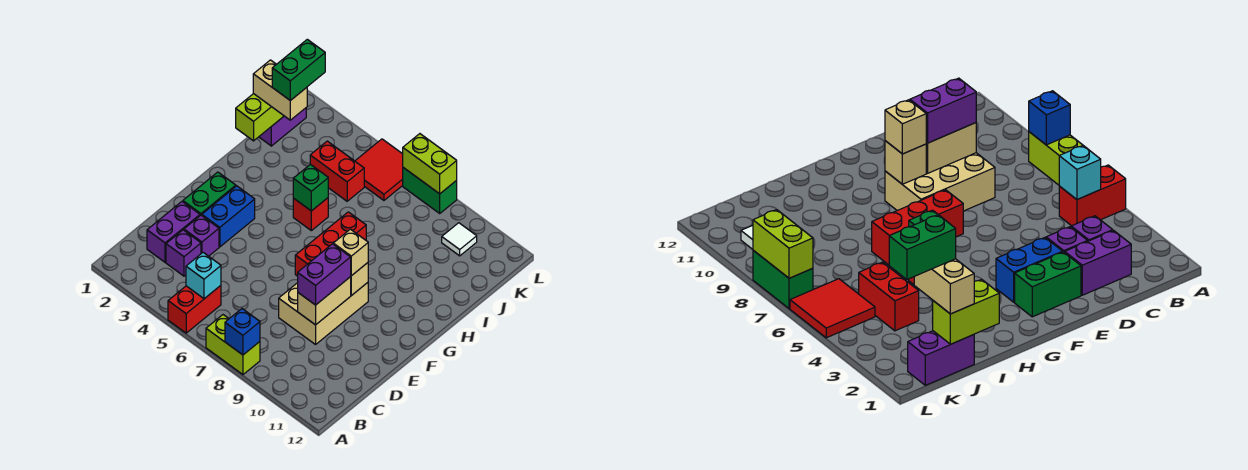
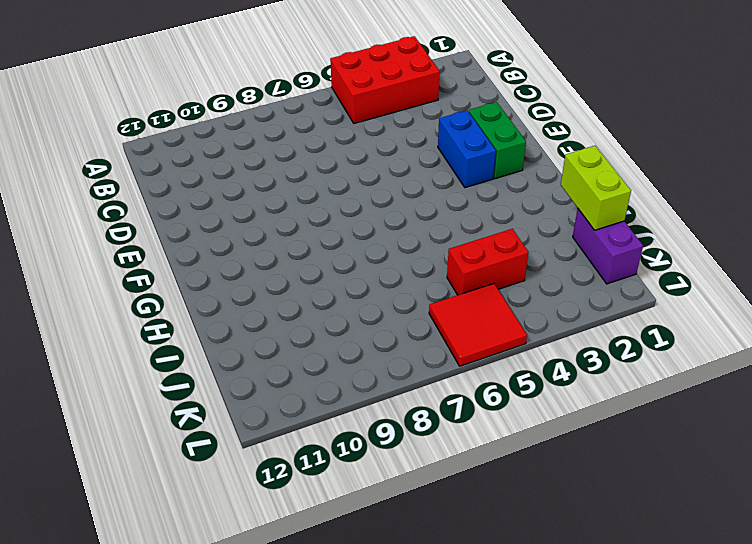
red 2x3 brick [330,36,440,123] -> red 1x2 brick [168,286,221,333]
none -> lime 1x2 brick [206,315,260,375]
none -> purple 1x2 brick [147,202,200,262]
none -> purple 1x1 brick [166,230,201,276]

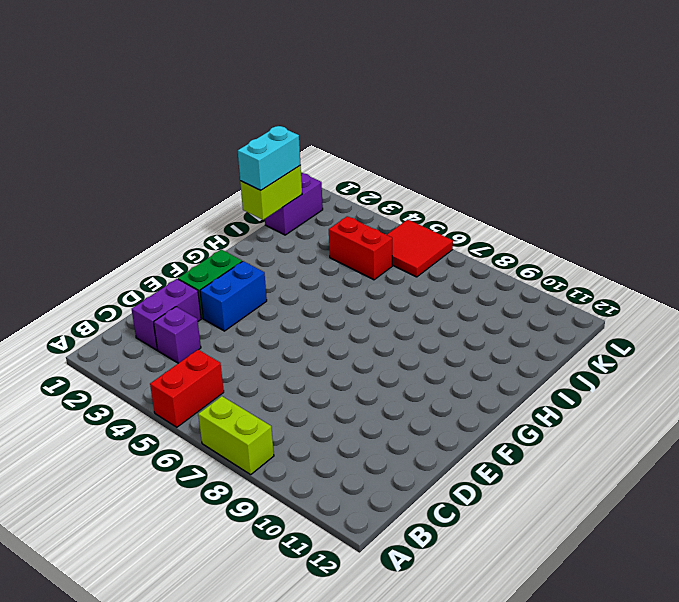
cyan 1x2 brick [238,126,301,190] -> tan 1x2 brick [253,60,307,120]
none -> purple 1x1 brick [184,215,219,256]
none -> tan 2x3 brick [279,283,368,344]
none -> red 1x3 brick [295,212,366,276]

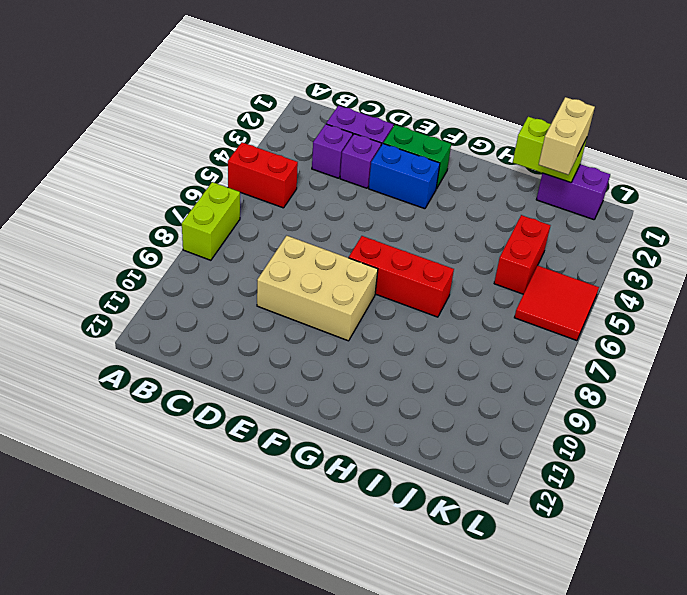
none -> red 1x1 brick [293,198,328,231]
none -> white 1x1 tile [442,223,477,256]
none -> green 1x2 brick [403,168,457,213]

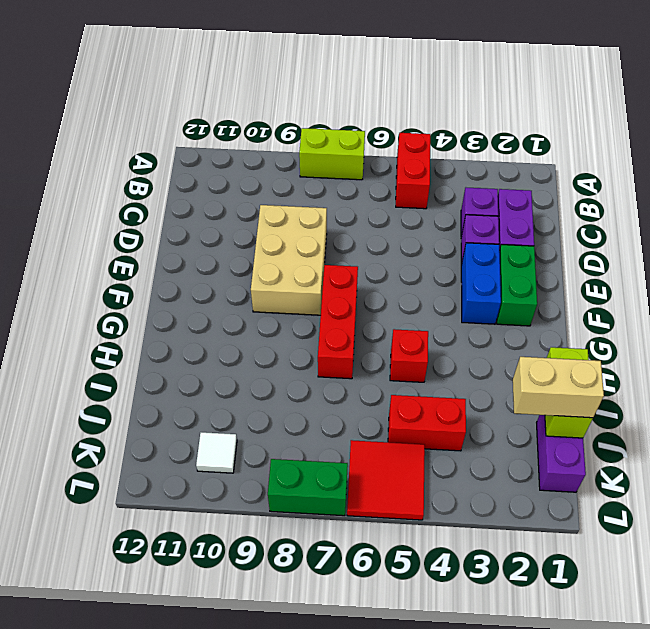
none -> blue 1x1 brick [225,309,260,355]
none -> cyan 1x1 brick [186,253,221,299]
none -> tan 1x2 brick [298,277,351,325]

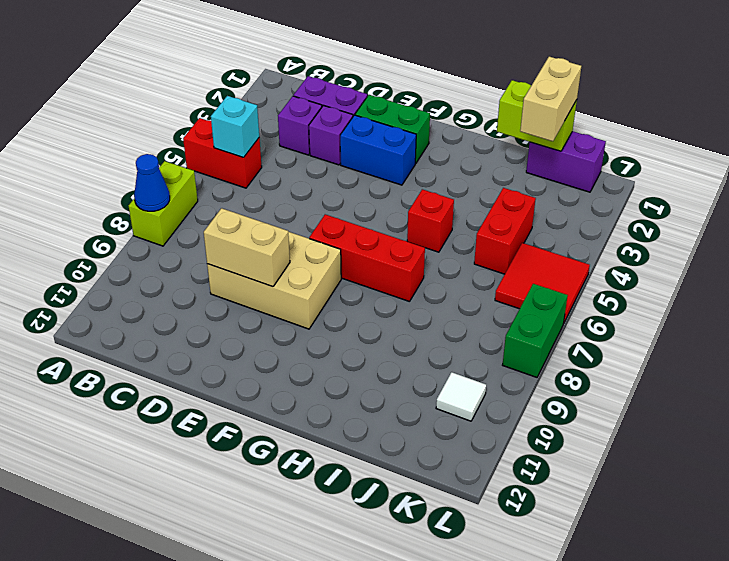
blue 1x1 cone [134,154,170,211] -> blue 1x1 brick [225,309,260,355]
none -> tan 1x1 brick [351,263,368,296]
none -> green 1x1 brick [293,164,328,211]
none -> lime 1x2 brick [403,134,457,194]

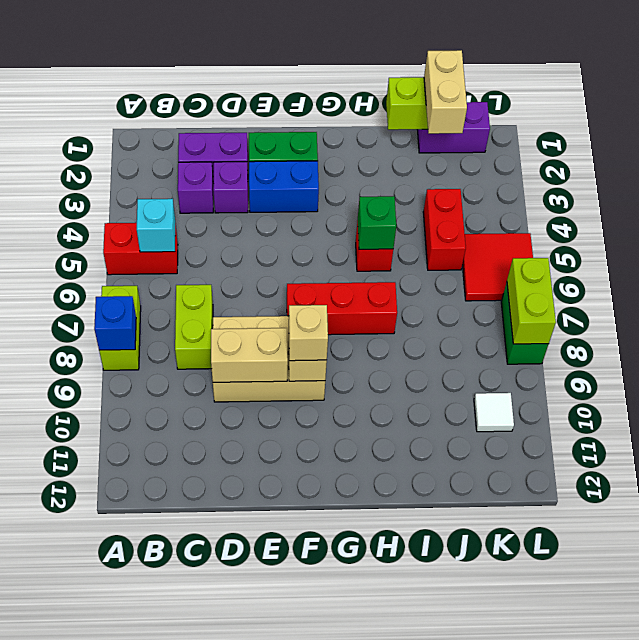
lime 1x2 brick [175,285,213,369] -> none
none -> purple 1x2 brick [298,244,351,305]
none -> green 1x2 brick [272,39,325,101]

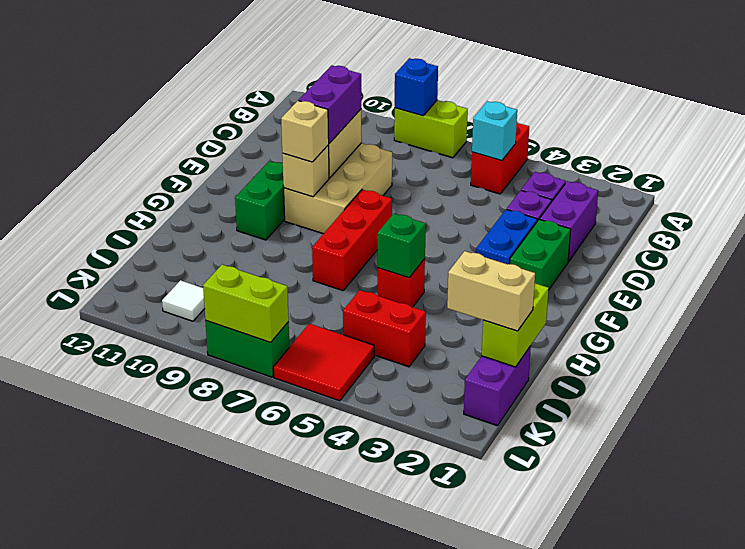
green 1x2 brick [235,161,285,240] -> green 1x2 brick moved to [272,39,325,101]

